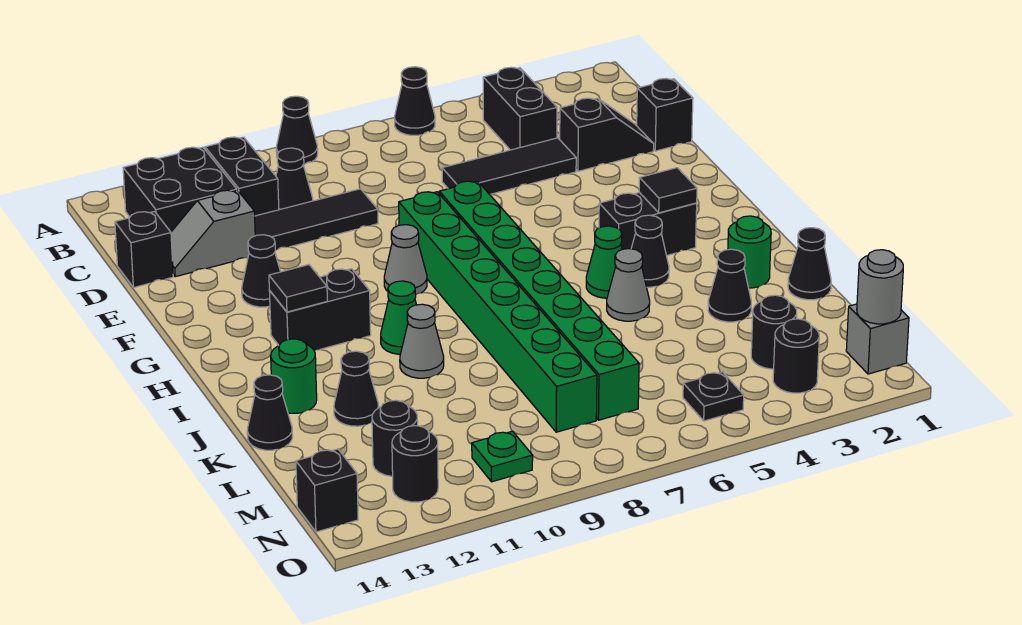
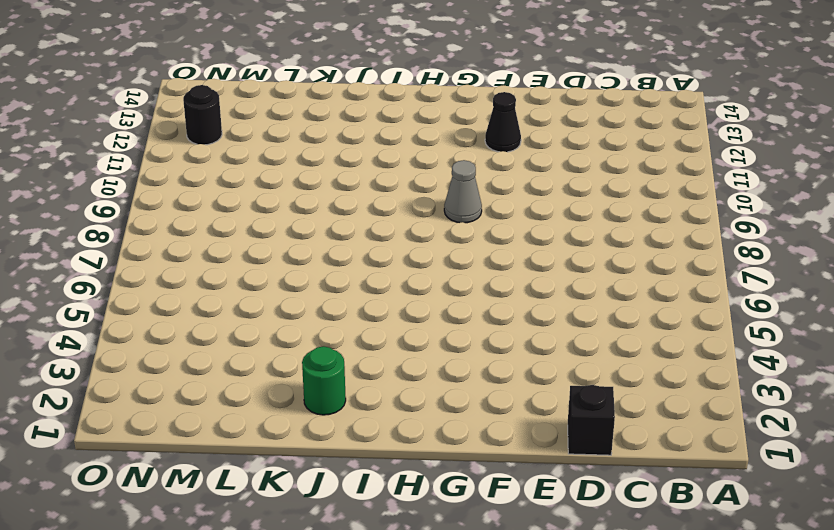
none -> black 1x1 cone [395,67,435,135]
none -> black 1x1 cone [276,96,318,164]
none -> black 1x2 brick [483,67,557,150]
none -> black 1x2 brick [205,137,279,216]

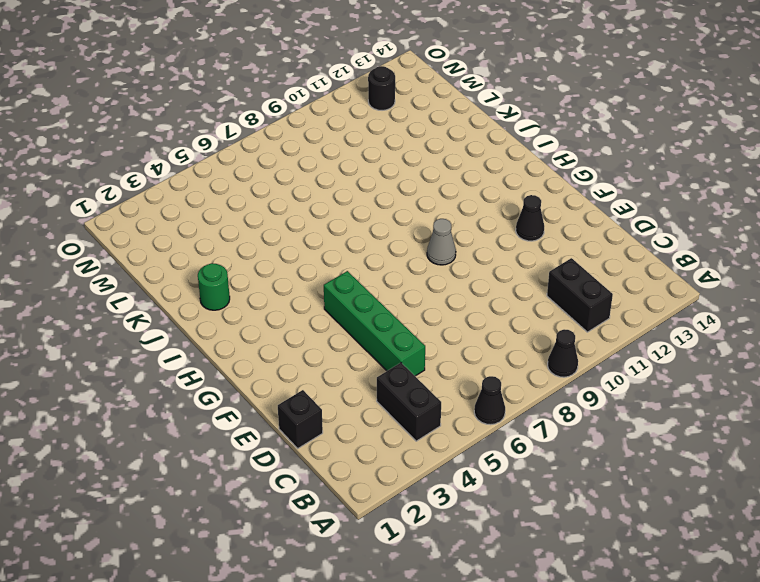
green 1x4 brick [324,271,425,376] -> black 1x3 tile [442,138,576,194]
none -> black 2x2 brick [123,147,237,232]
none -> black 1x1 cone [276,148,313,210]
none -> black 1x2 slope [560,98,654,171]
none -> black 1x3 tile [255,189,378,250]

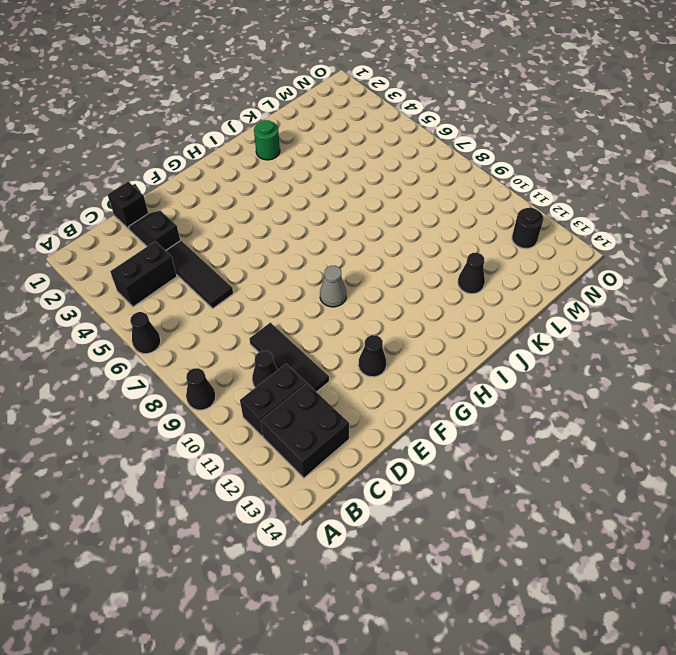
none -> grey 1x2 slope [171,190,255,277]
none -> black 1x1 brick [115,212,173,288]
none -> green 1x8 brick [439,181,639,420]
none -> green 1x8 brick [399,192,597,432]

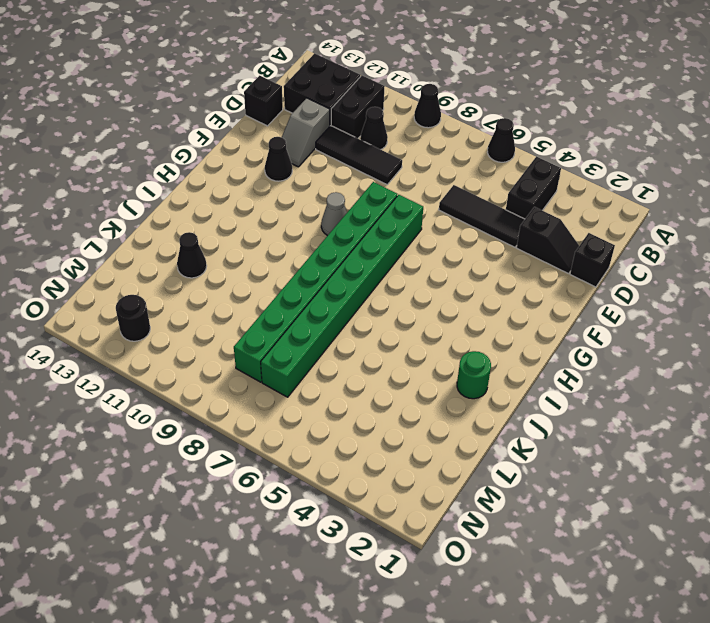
grey 1x2 slope [282,98,330,167] -> grey 1x2 slope turned to [171,190,255,277]
none -> black 1x2 brick [599,192,697,256]
none -> black 1x2 brick [269,269,371,350]
none -> black 1x1 cone [631,215,669,287]
none -> green 1x1 cone [586,226,622,298]

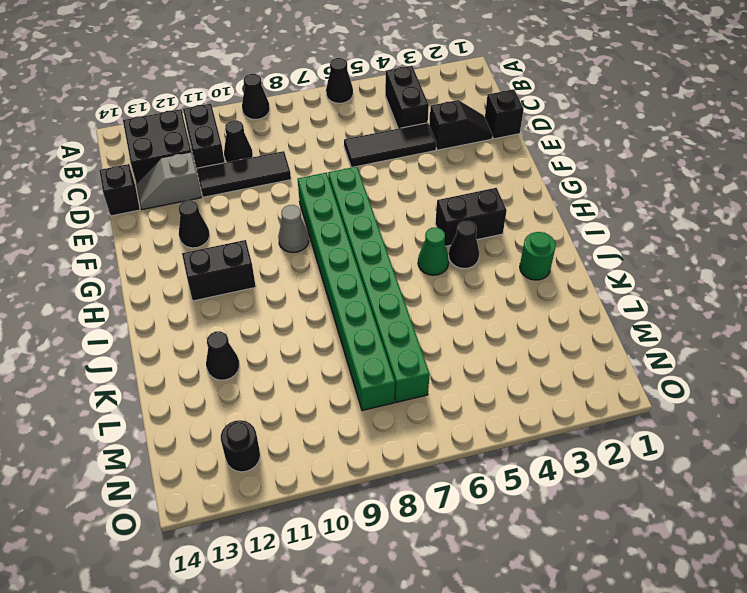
none -> green 1x1 cone [381,281,416,354]
none -> grey 1x1 cone [607,249,650,321]
none -> grey 1x1 cone [400,304,444,378]
none -> green 1x1 round brick [271,339,317,413]

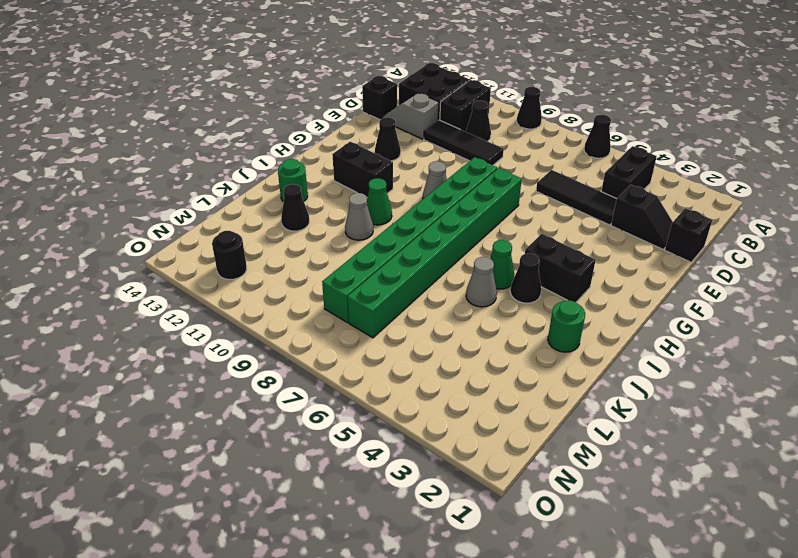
none -> black 1x1 cone [788,228,831,300]
none -> black 1x1 cone [708,249,751,322]
none -> black 1x1 cone [247,375,293,450]
none -> black 1x1 round brick [751,295,797,369]

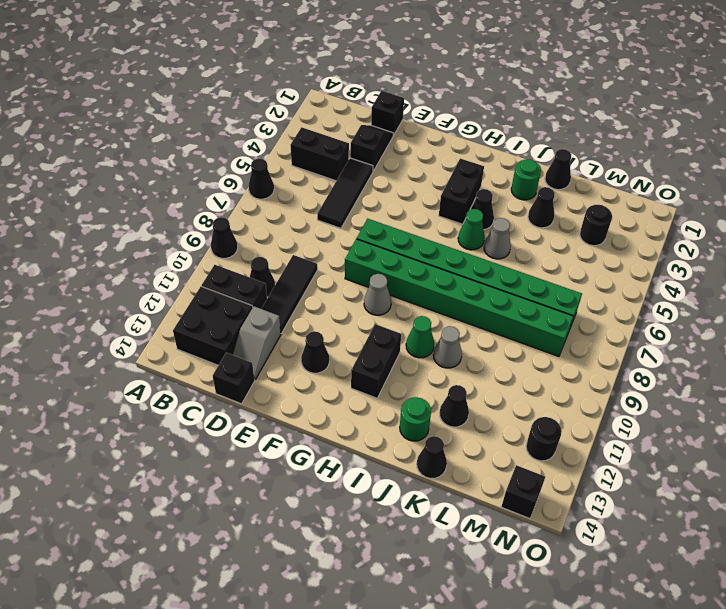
none -> black 1x1 round brick [372,400,418,476]
none -> grey 1x1 brick [846,304,909,374]
none -> black 1x1 round brick [773,319,819,393]
none -> black 1x1 plate [683,372,744,421]

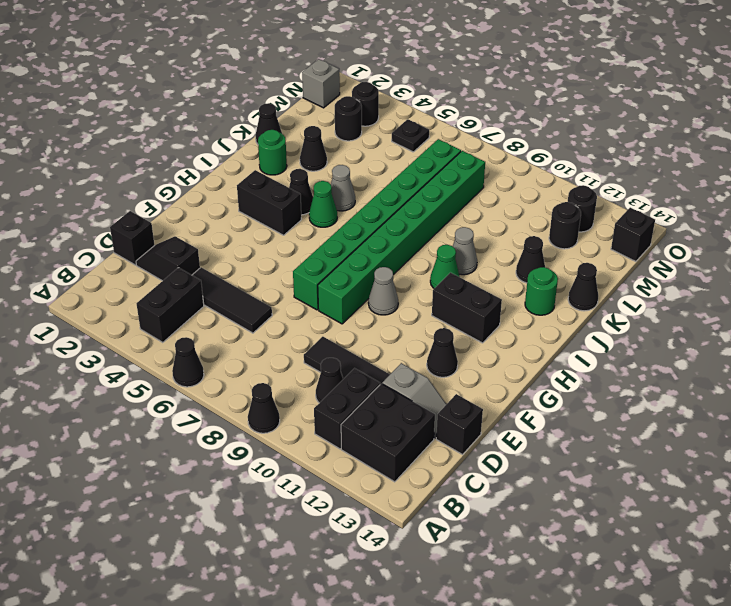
none -> green 1x1 plate [472,431,533,482]
none -> black 1x1 tile [639,168,697,213]
none -> black 1x1 tile [269,265,327,312]
none -> grey 1x1 round brick [857,250,903,324]

